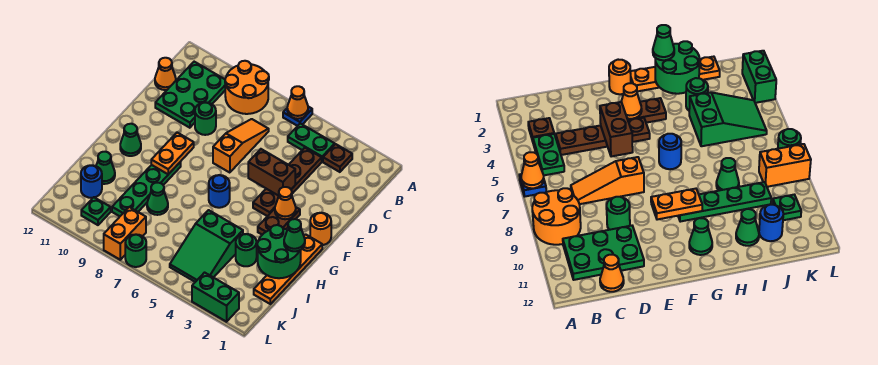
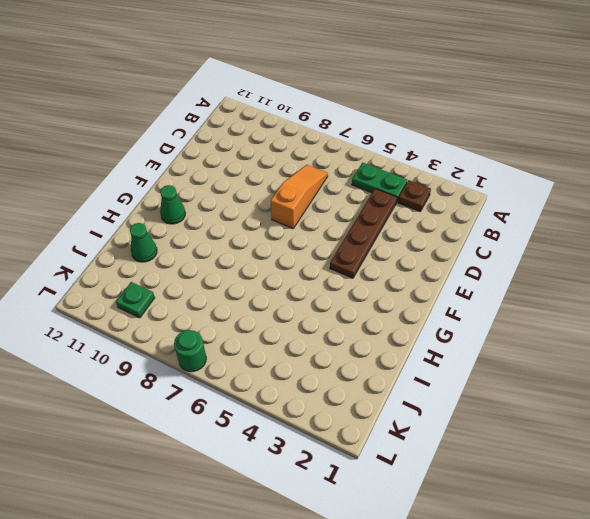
none -> blue 1x1 plate [283,107,312,126]
none -> orange 2x2 round brick [225,61,269,114]
none -> green 2x3 plate [155,62,225,128]
none -> orange 1x1 cone [155,58,176,90]

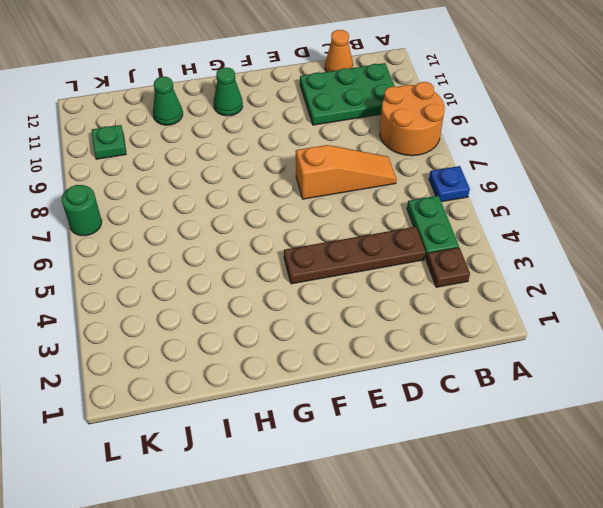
none -> green 1x1 round brick [195,102,216,135]
none -> orange 1x1 round brick [310,213,331,245]
none -> brown 1x2 plate [258,207,300,235]
none -> orange 1x4 plate [254,234,322,304]

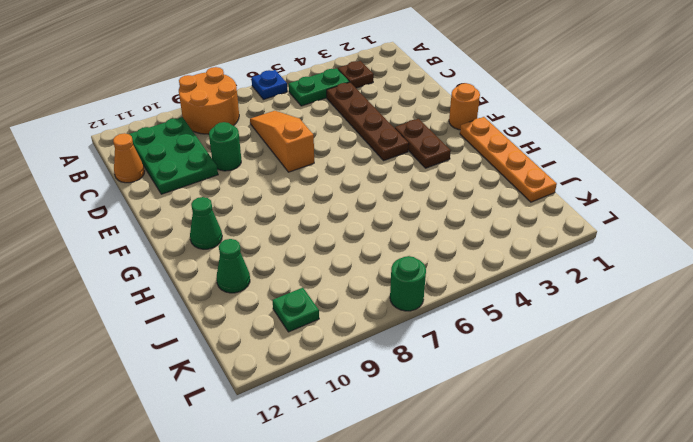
none -> blue 1x1 round brick [209,175,230,208]
none -> green 1x4 plate [112,162,181,216]
none -> green 1x1 round brick [236,234,257,266]
none -> green 2x3 slope [170,210,243,282]

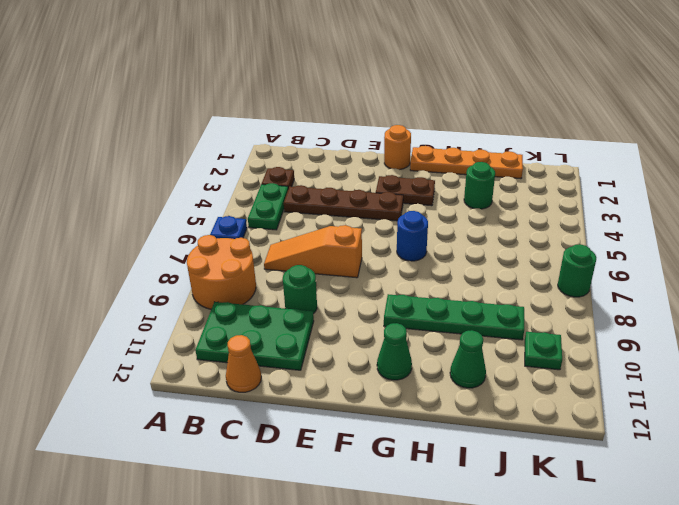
none -> green 2x3 slope [170,210,243,282]
none -> green 1x1 cone [147,183,168,215]
none -> blue 1x1 round brick [81,165,102,198]
none -> orange 1x2 brick [104,207,146,260]

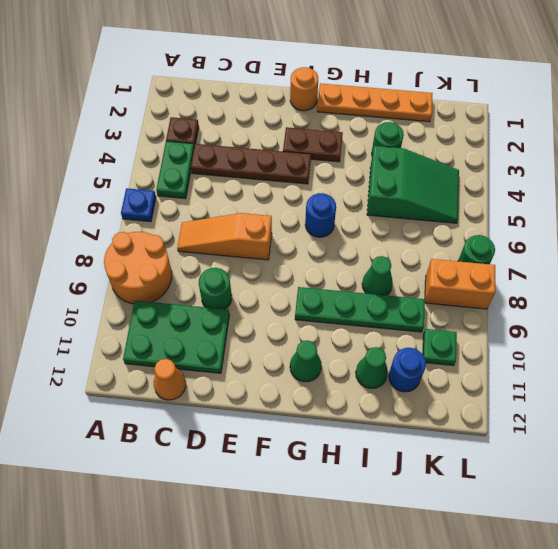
none -> green 1x2 brick [192,273,239,322]
none -> orange 1x1 cone [287,86,308,119]
none -> brown 1x2 brick [248,149,295,196]
none -> orange 1x1 cone [275,187,296,219]

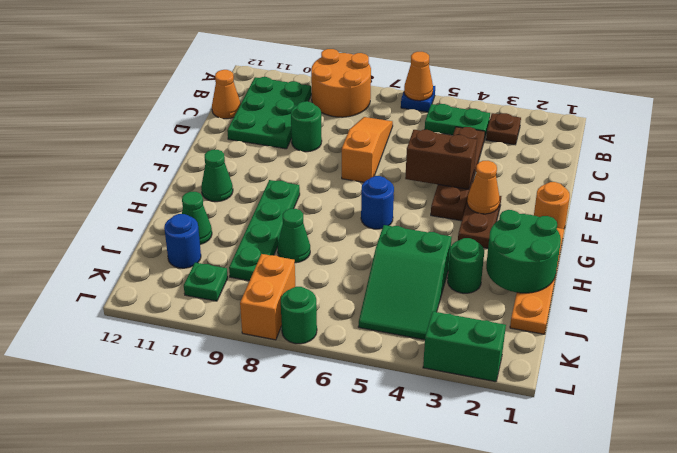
none -> orange 1x2 plate [151,133,194,174]
none -> green 1x1 cone [284,219,305,251]

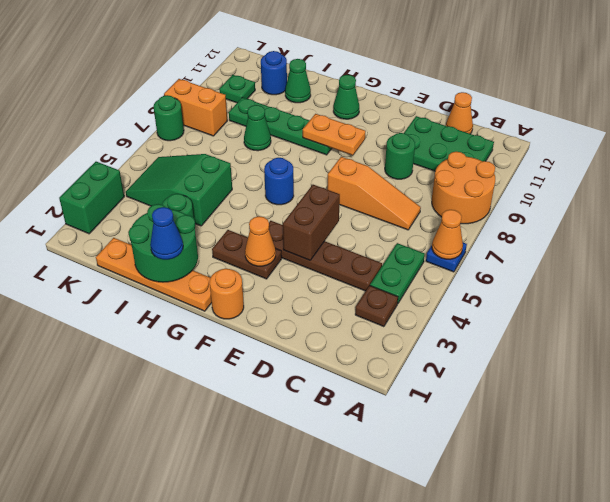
blue 1x1 cone [150,207,183,260] -> green 1x1 cone [284,219,305,251]

